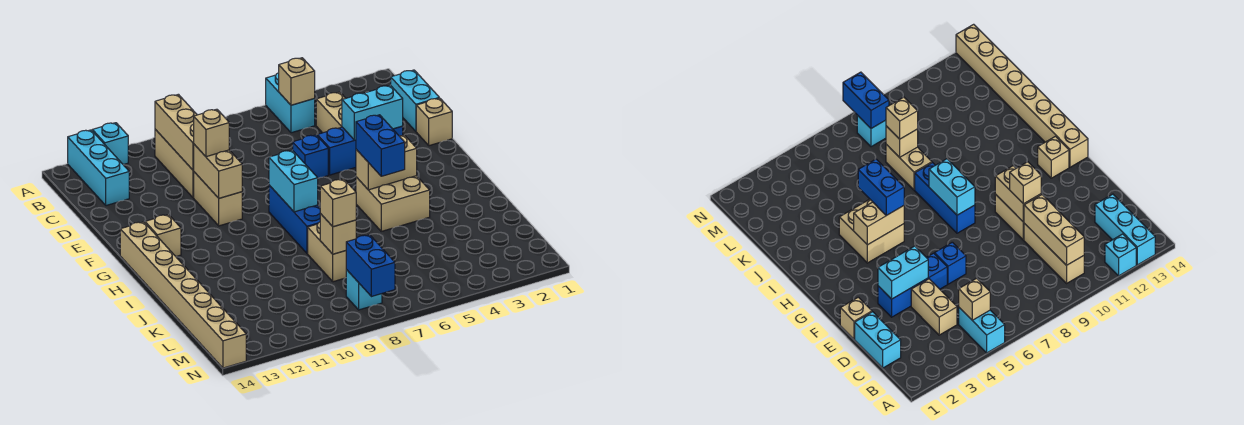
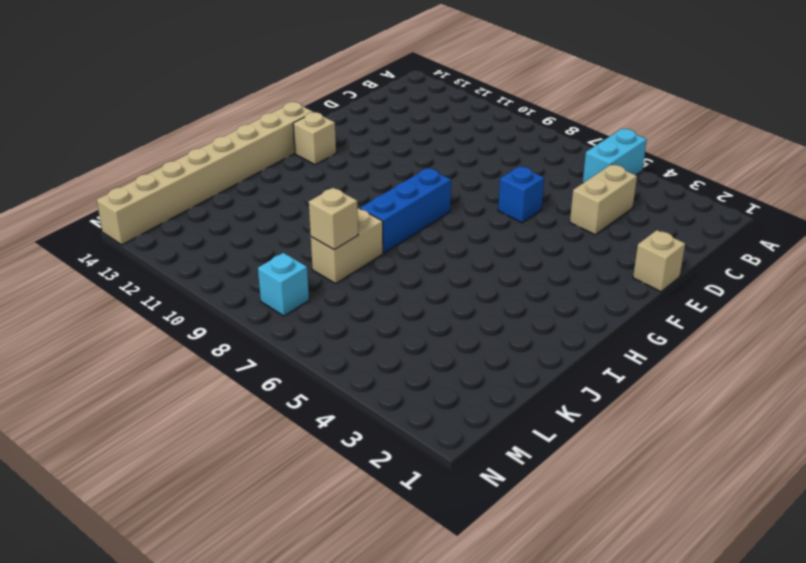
none -> cyan 1x1 brick [92,123,128,165]
none -> cyan 1x3 brick [68,130,129,206]
none -> tan 1x3 brick [155,129,194,198]

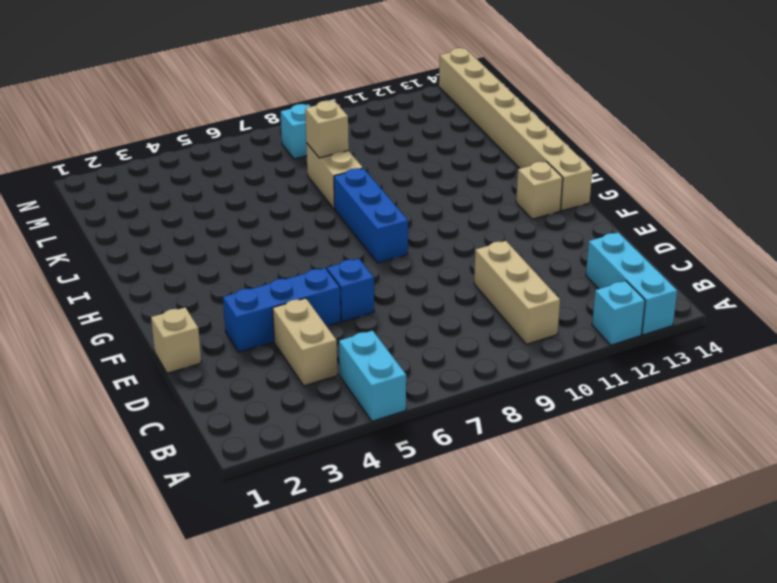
none -> cyan 1x2 brick [391,70,439,131]
none -> tan 1x2 brick [194,172,242,226]
none -> tan 2x2 brick [356,176,430,231]

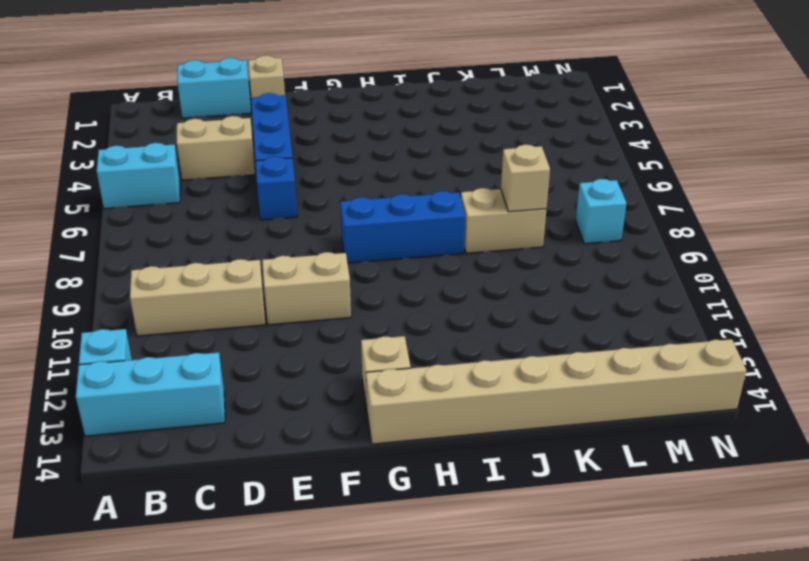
none -> tan 2x2 brick [356,176,430,231]
none -> tan 1x1 brick [279,58,315,105]
none -> tan 1x3 brick [155,94,197,170]

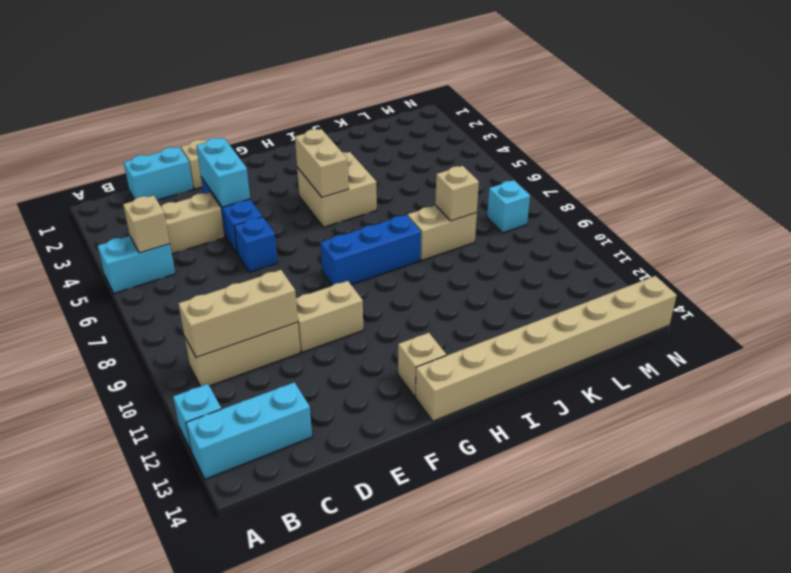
none -> tan 1x2 brick [194,144,242,198]
none -> cyan 1x2 brick [269,150,318,212]
none -> blue 1x2 brick [346,235,395,297]

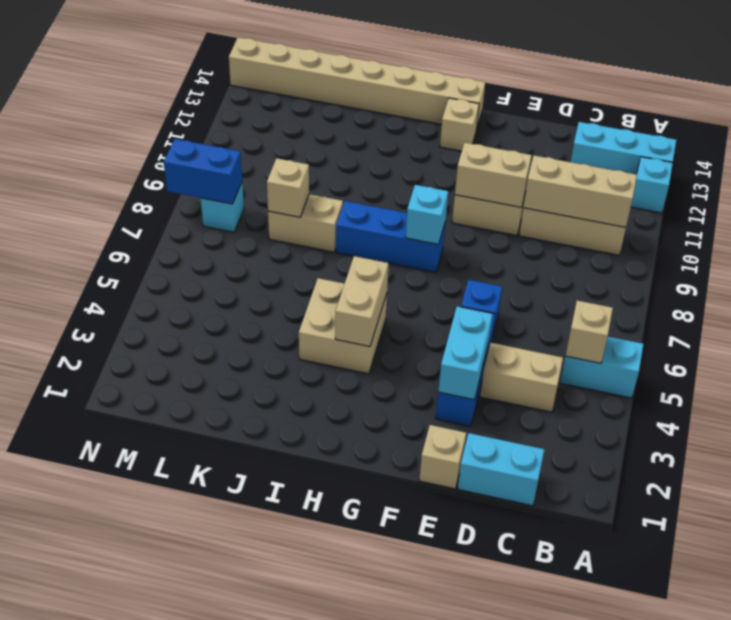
cyan 1x1 brick [406,185,448,244] -> cyan 1x2 brick [269,150,318,212]
none -> tan 1x1 brick [194,109,229,157]
none -> blue 1x2 brick [356,115,405,176]
none -> tan 1x1 brick [320,179,356,227]

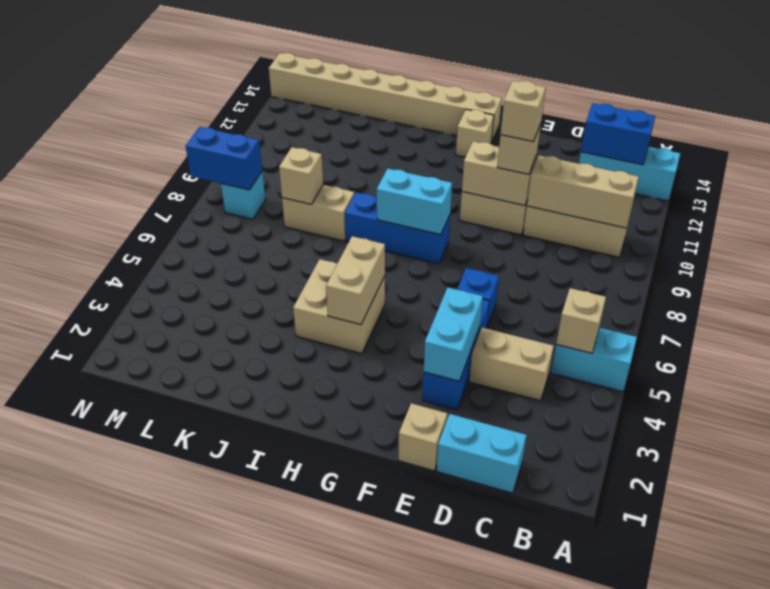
blue 1x2 brick [581,103,655,165] -> blue 1x2 brick moved to [356,115,405,176]
tan 1x1 brick [501,81,546,142] -> tan 1x1 brick moved to [320,179,356,227]
none -> cyan 1x1 brick [92,123,128,165]

